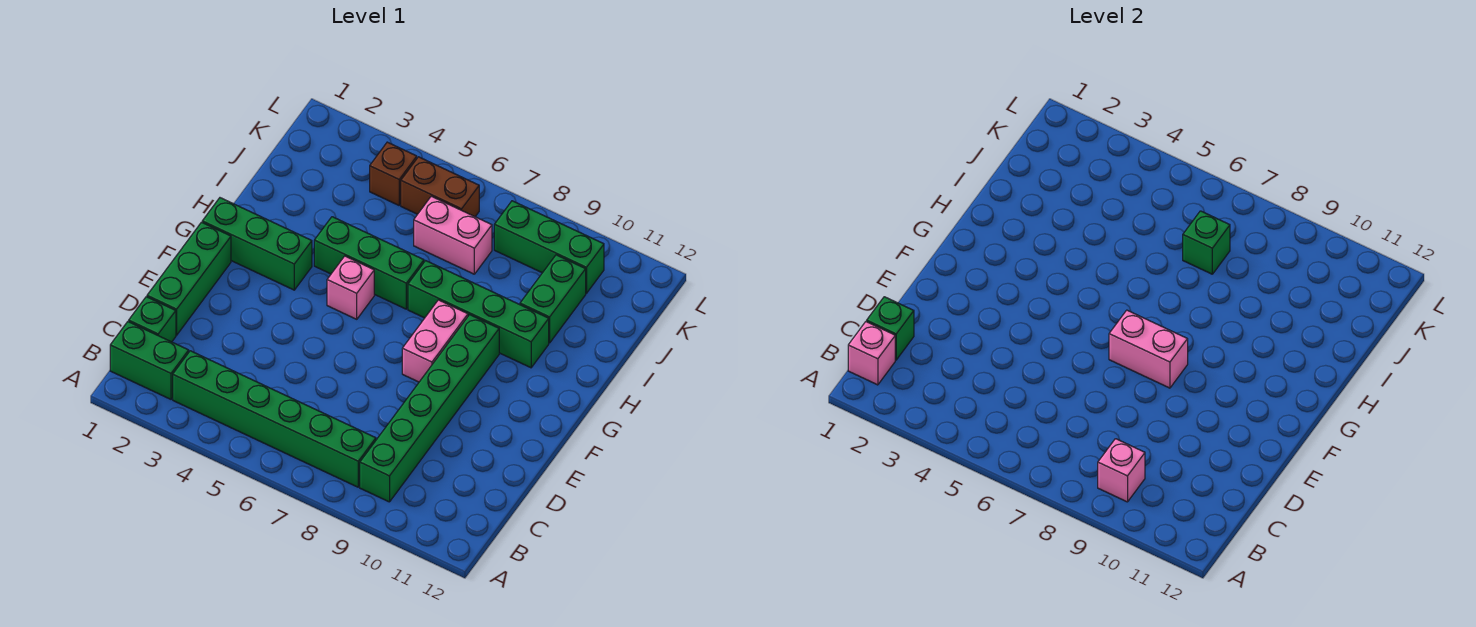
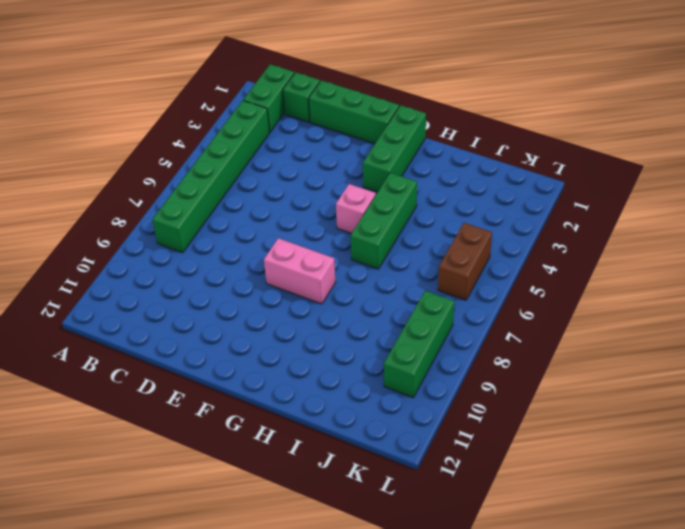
none -> green 1x6 brick [360,315,499,502]
none -> green 1x4 brick [408,261,549,368]
none -> green 1x2 brick [520,255,586,343]

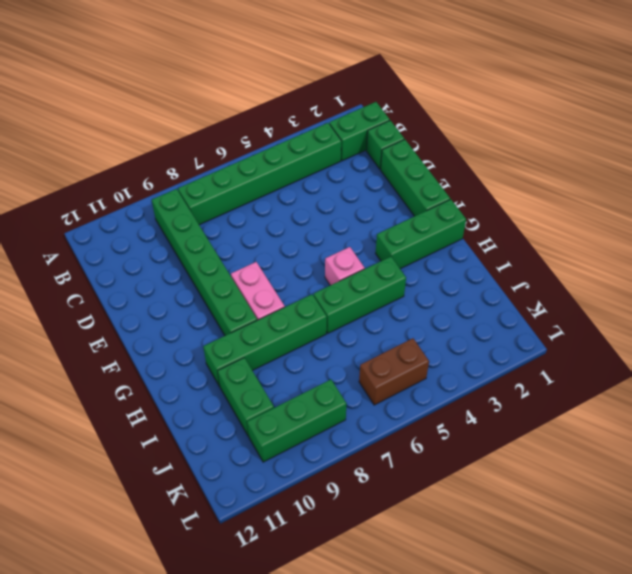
none -> pink 1x2 brick [414,196,492,274]
none -> brown 1x1 brick [370,142,417,205]
none -> pink 1x1 brick [848,322,895,385]

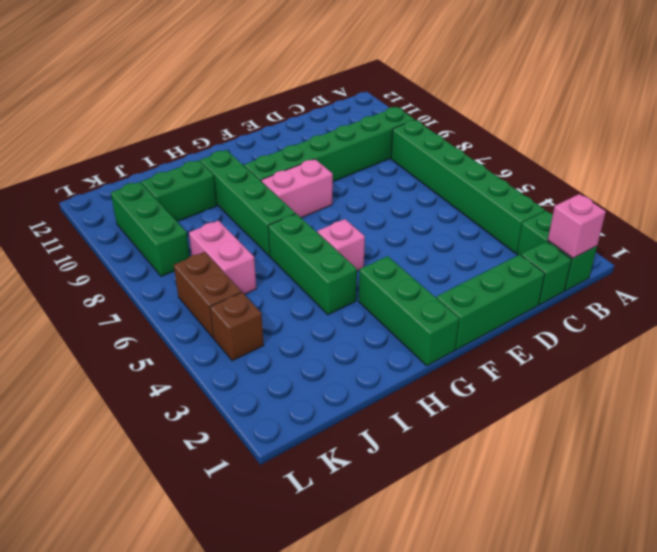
none -> pink 1x1 brick [1098,439,1145,502]
none -> green 1x1 brick [867,297,914,360]
none -> pink 1x2 brick [1109,310,1188,388]

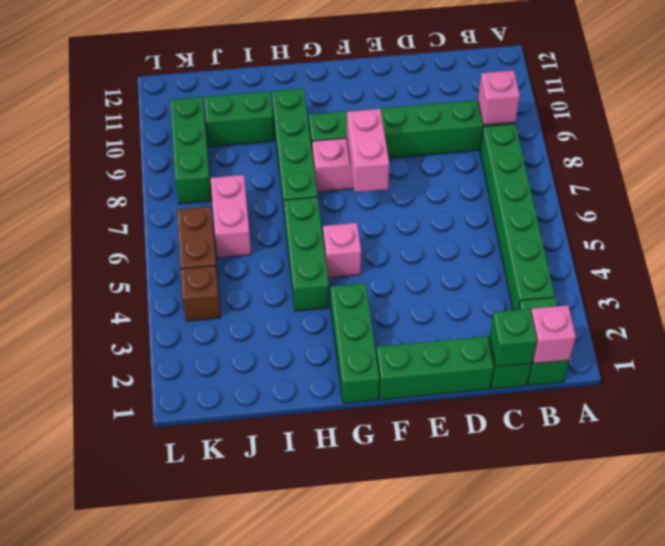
none -> green 1x1 brick [1183,211,1230,274]

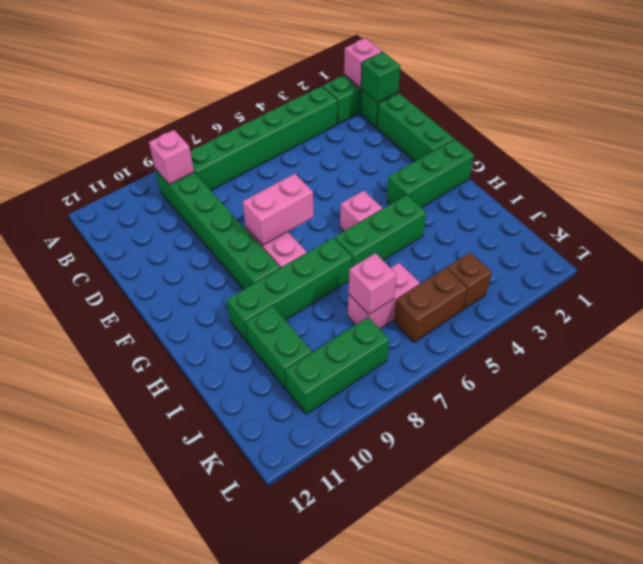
pink 1x1 brick [349,253,397,314] -> green 1x1 brick [1183,211,1230,274]

